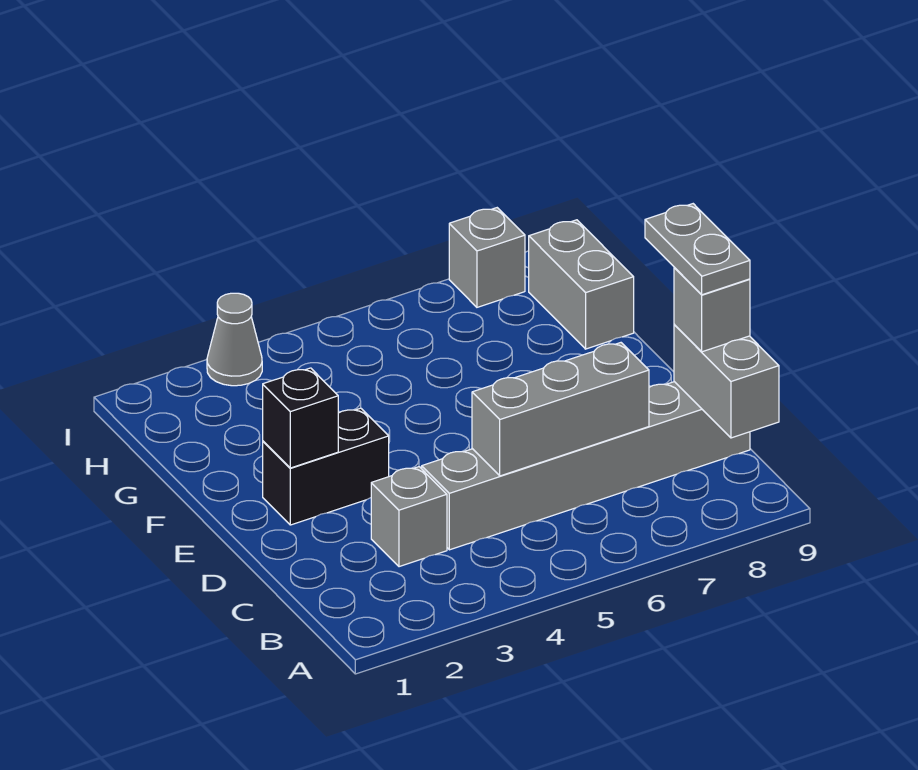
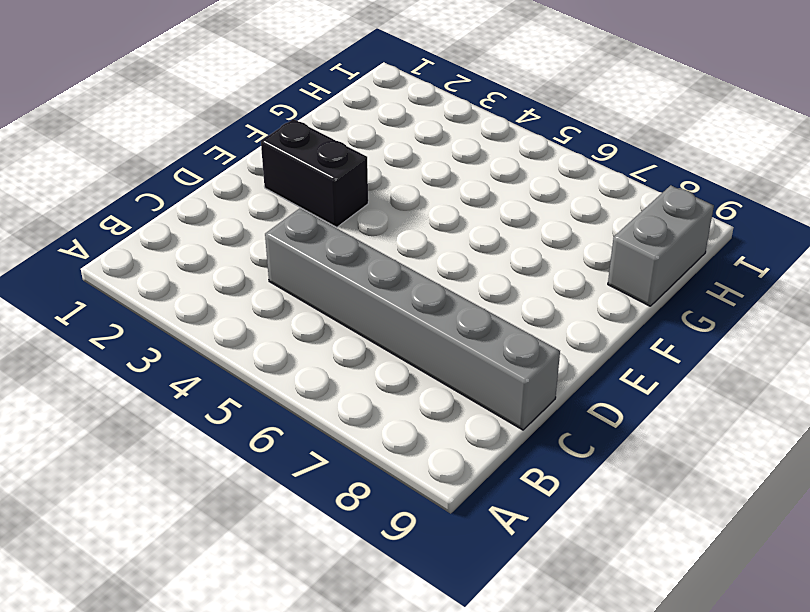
none -> grey 1x1 brick [371,467,447,567]
none -> grey 1x1 cone [207,293,262,386]

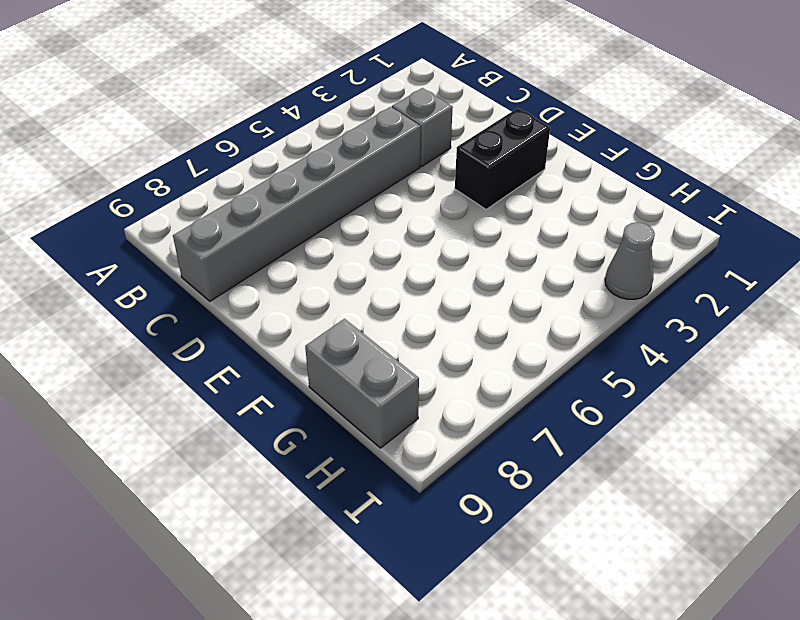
none -> grey 1x1 brick [449,208,525,307]
none -> grey 1x2 brick [674,325,779,438]

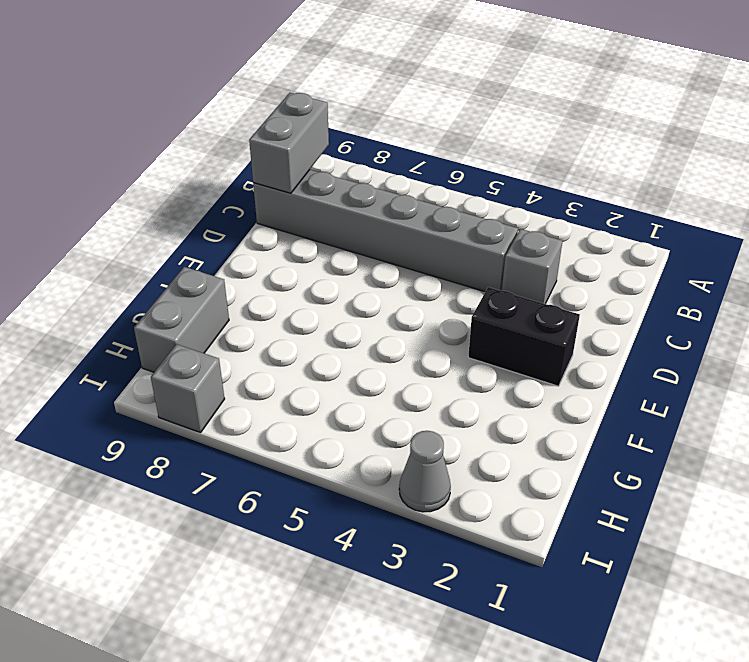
none -> grey 1x3 brick [472,343,649,476]
none -> black 1x1 brick [263,368,338,468]

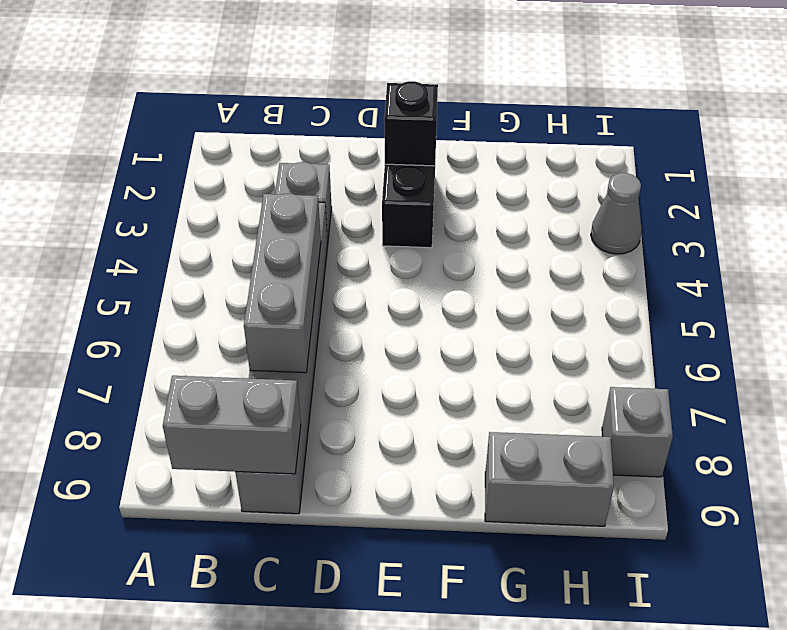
none -> grey 1x1 brick [674,268,750,352]
none -> grey 1x2 plate [645,204,750,295]

